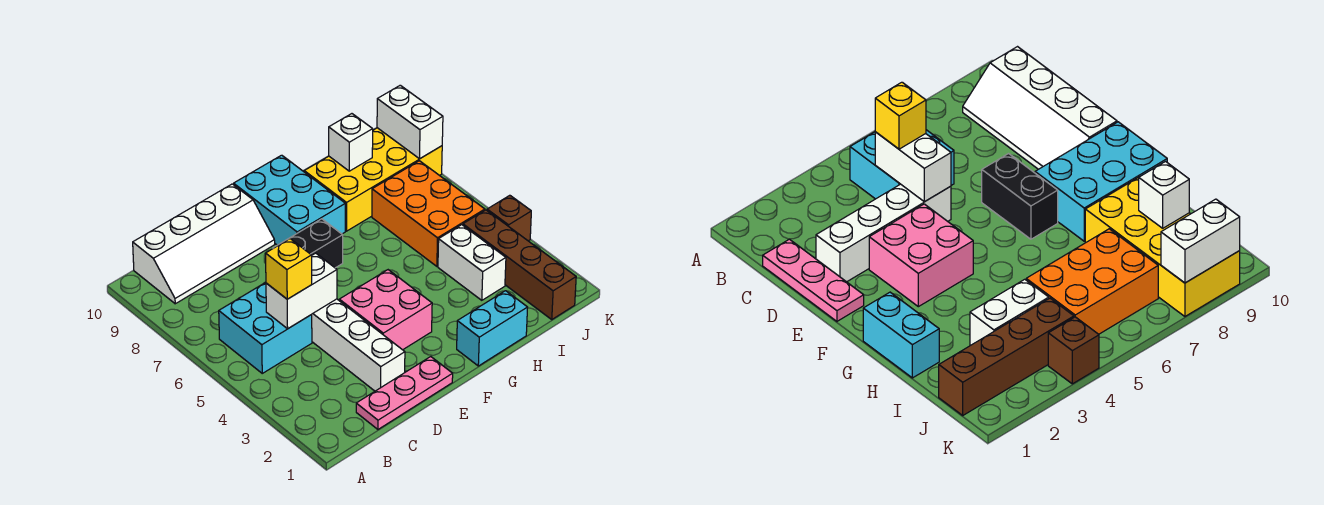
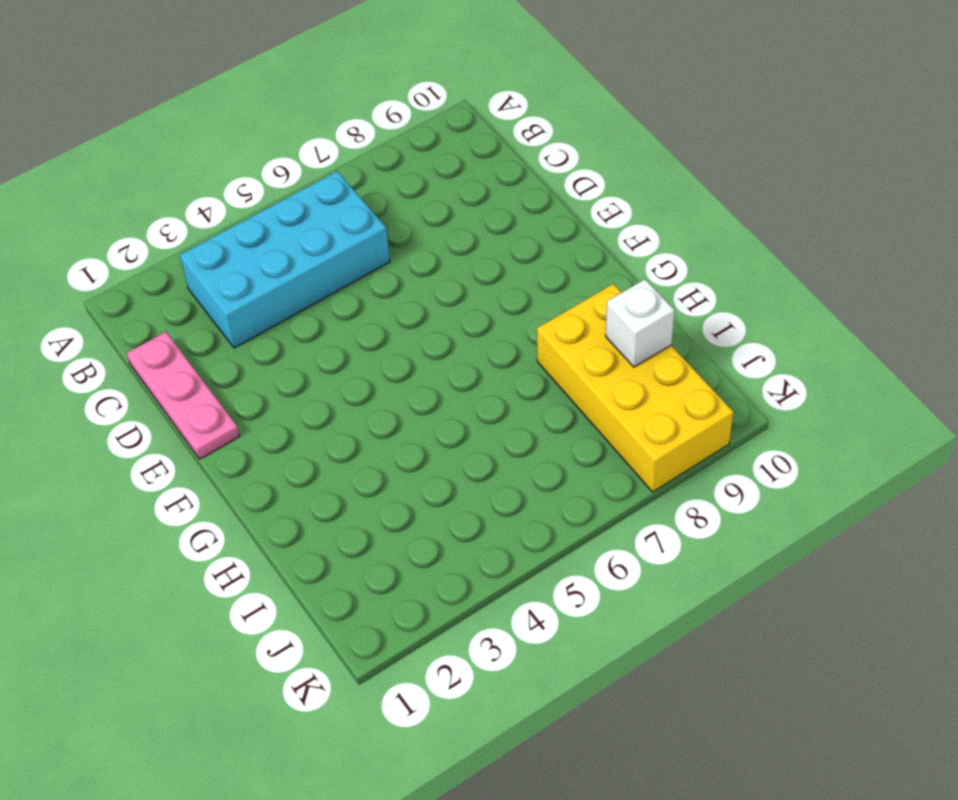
cyan 2x4 brick [180,171,390,348] -> cyan 2x2 brick [219,282,312,373]
none -> white 2x4 slope [133,184,275,304]
none -> white 1x4 brick [311,299,405,391]
none -> pink 2x2 brick [339,270,432,350]

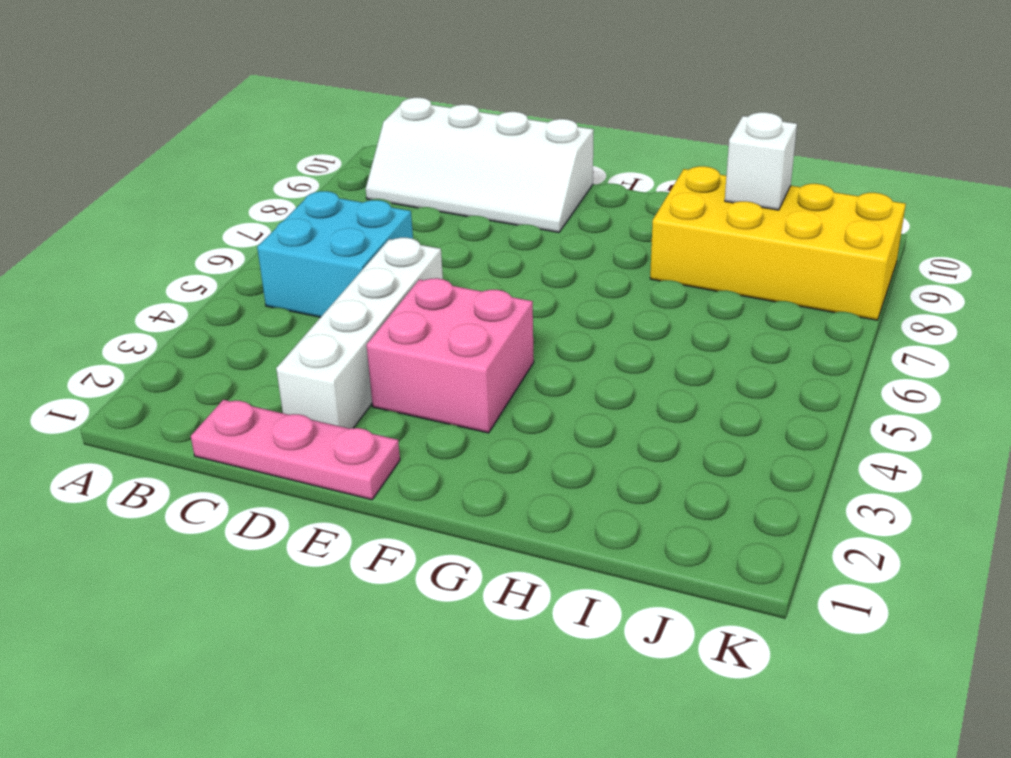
none -> black 1x2 brick [274,219,343,268]
none -> cyan 2x3 brick [234,155,345,245]
none -> cyan 1x2 brick [457,291,528,366]

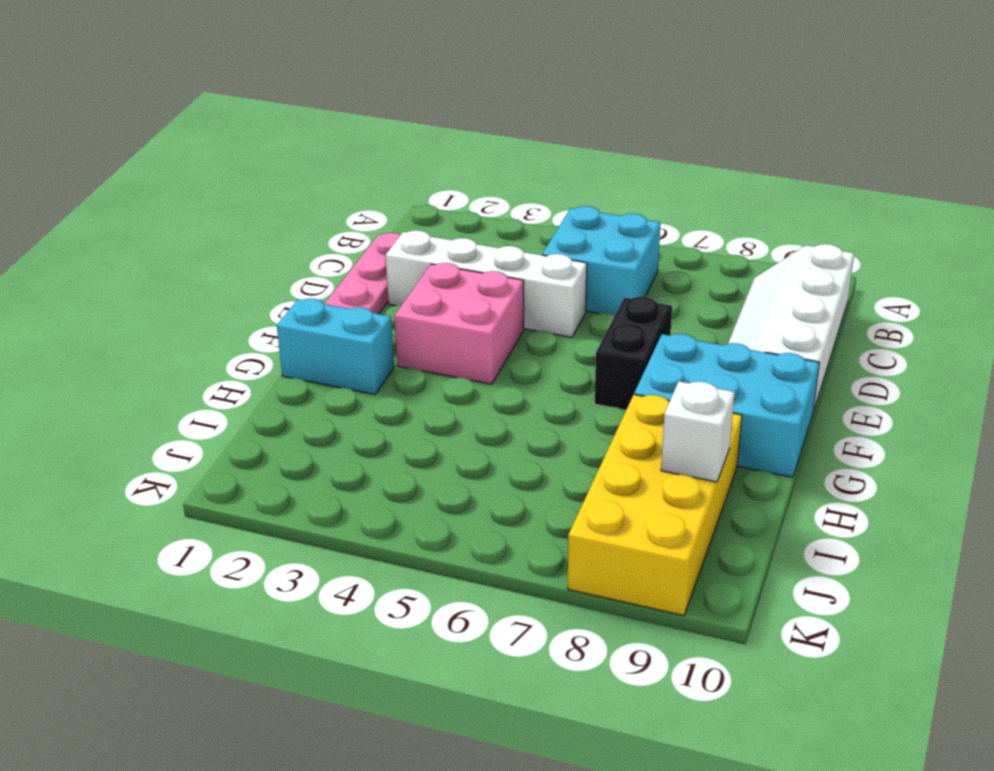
cyan 1x2 brick [277,298,394,395] -> cyan 1x2 brick turned to [457,291,528,366]
none -> white 1x2 brick [438,225,506,300]
none -> orange 2x3 brick [372,161,485,266]
none -> brown 1x4 brick [463,210,576,319]

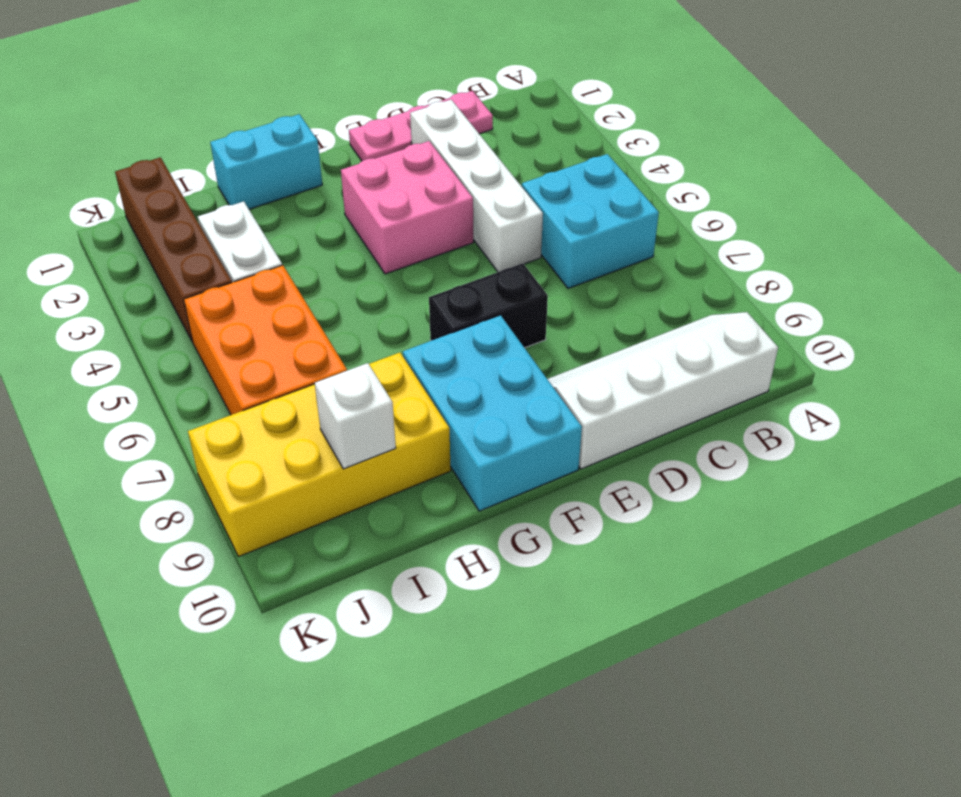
none -> brown 1x1 brick [487,195,531,241]
none -> white 1x2 brick [266,253,337,329]
none -> white 1x2 brick [377,85,443,159]

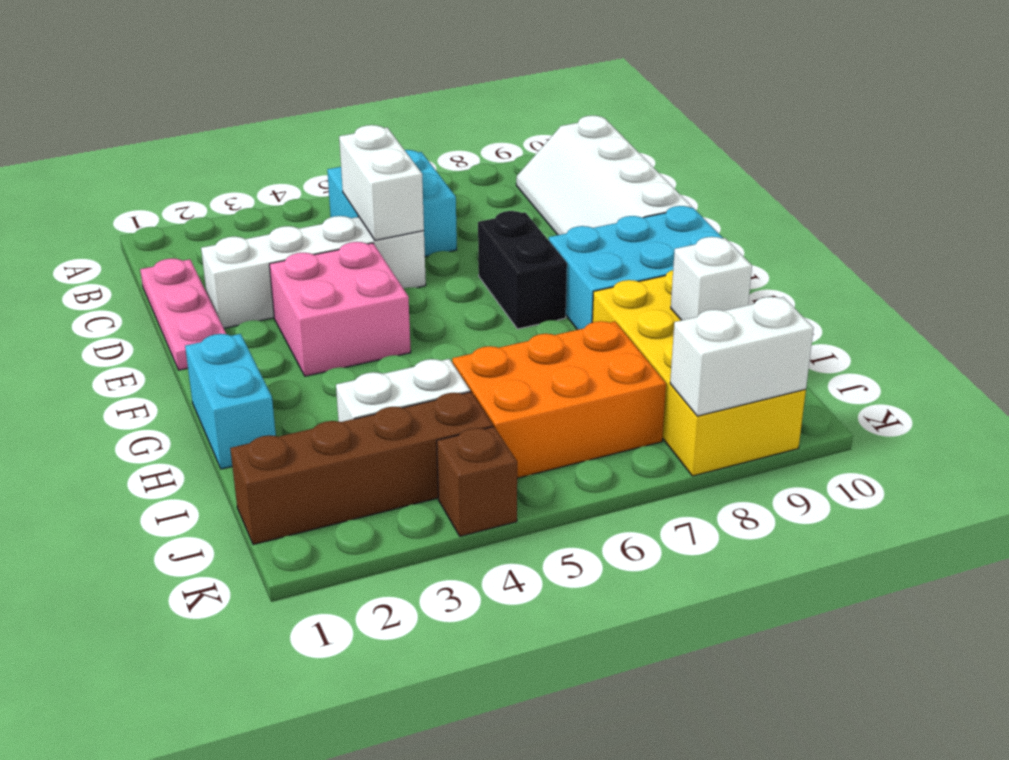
none -> yellow 1x1 brick [266,239,312,299]

